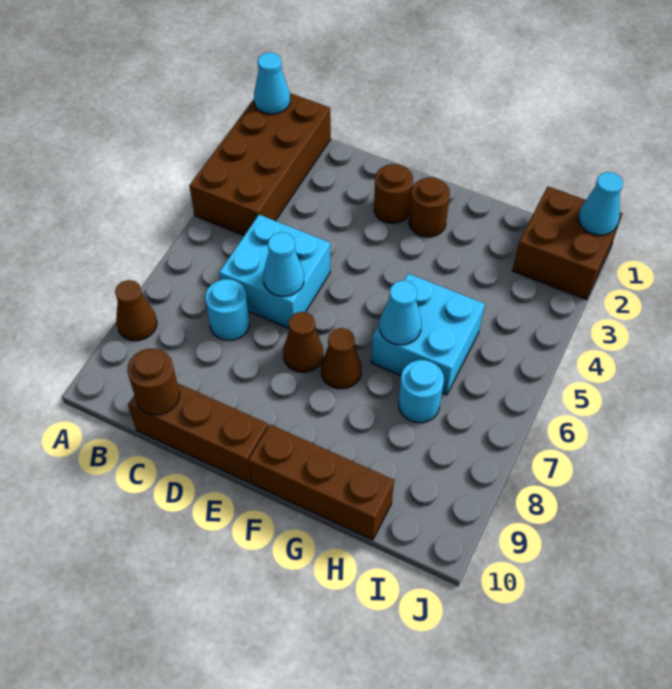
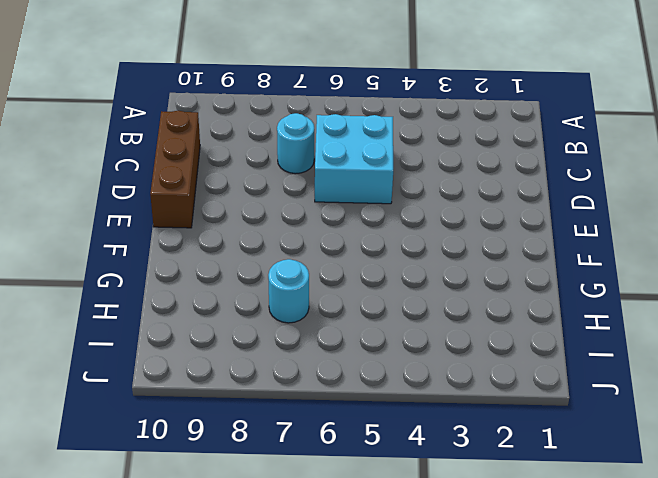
none -> brown 2x4 brick [189,93,331,235]
none -> brown 1x1 cone [115,280,157,341]
none -> brown 1x1 round brick [374,164,413,223]

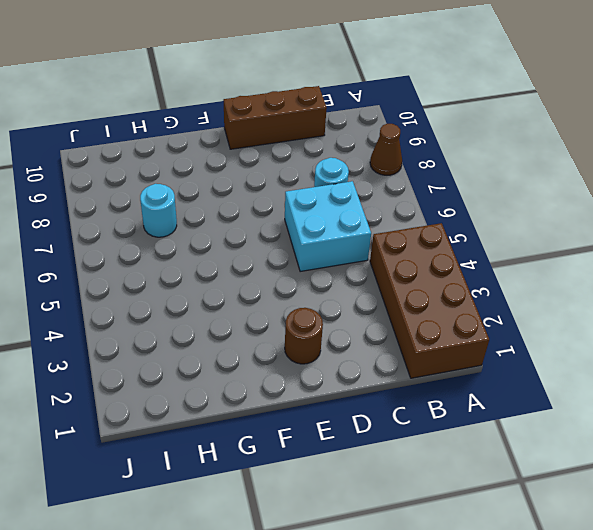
none -> brown 1x1 cone [283,312,323,372]
none -> brown 1x1 round brick [409,177,450,237]
none -> brown 1x1 cone [321,328,361,389]

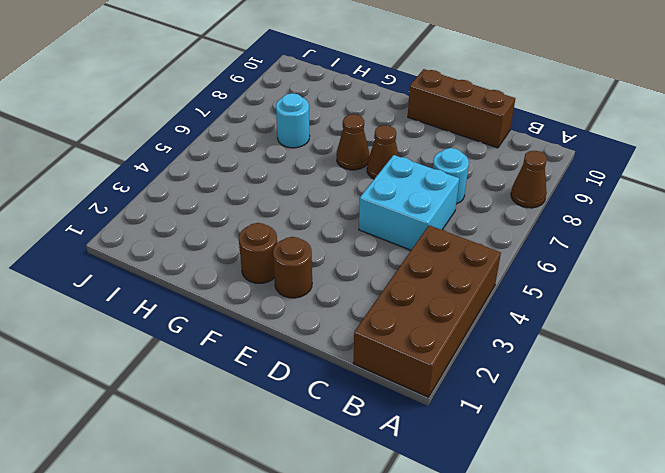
none -> brown 1x3 brick [248,425,394,540]
none -> cyan 2x2 brick [371,274,485,395]
none -> brown 2x2 brick [512,186,623,300]

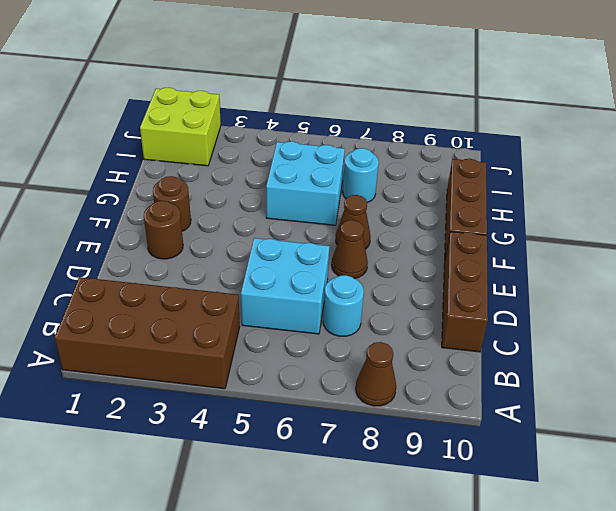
lime 2x2 brick [140,87,221,166] -> brown 2x2 brick [512,186,623,300]
none -> cyan 1x1 cone [254,52,290,114]
none -> brown 1x1 round brick [127,349,180,415]
none -> cyan 1x1 cone [263,232,304,296]

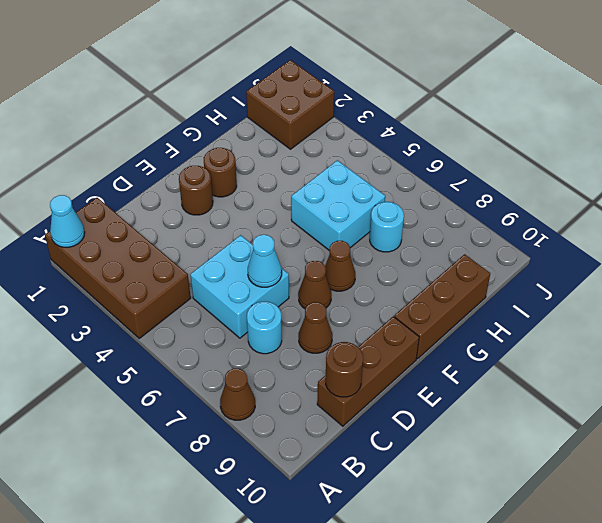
brown 1x1 cone [299,302,332,353] -> none
none -> cyan 1x1 cone [380,281,422,345]
none -> cyan 1x1 cone [578,172,623,235]

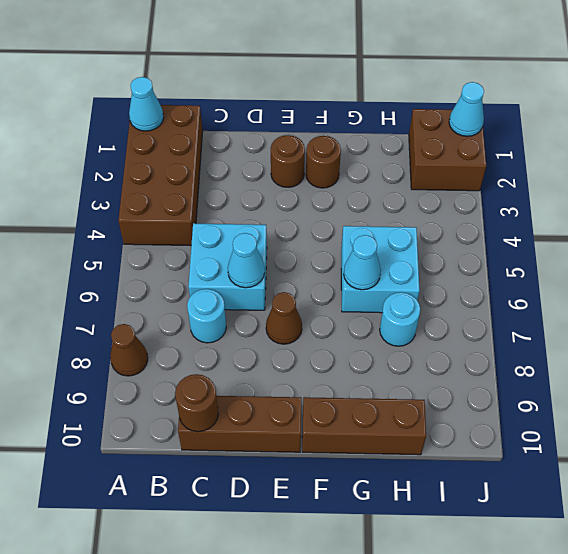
none -> brown 1x1 cone [321,328,361,389]

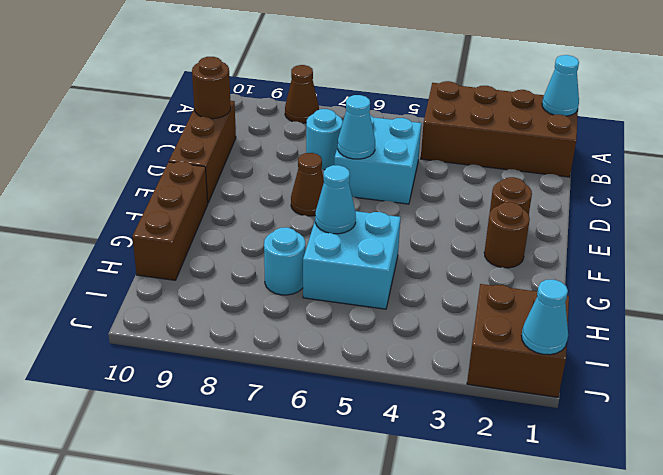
none -> brown 1x1 cone [321,328,361,389]

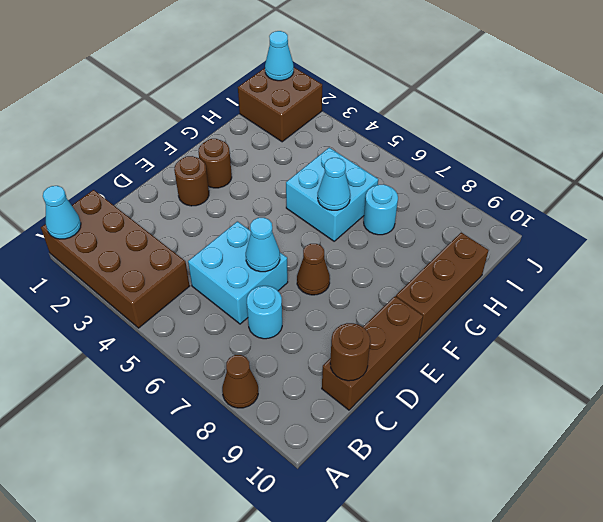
none -> brown 1x1 cone [321,328,361,389]

